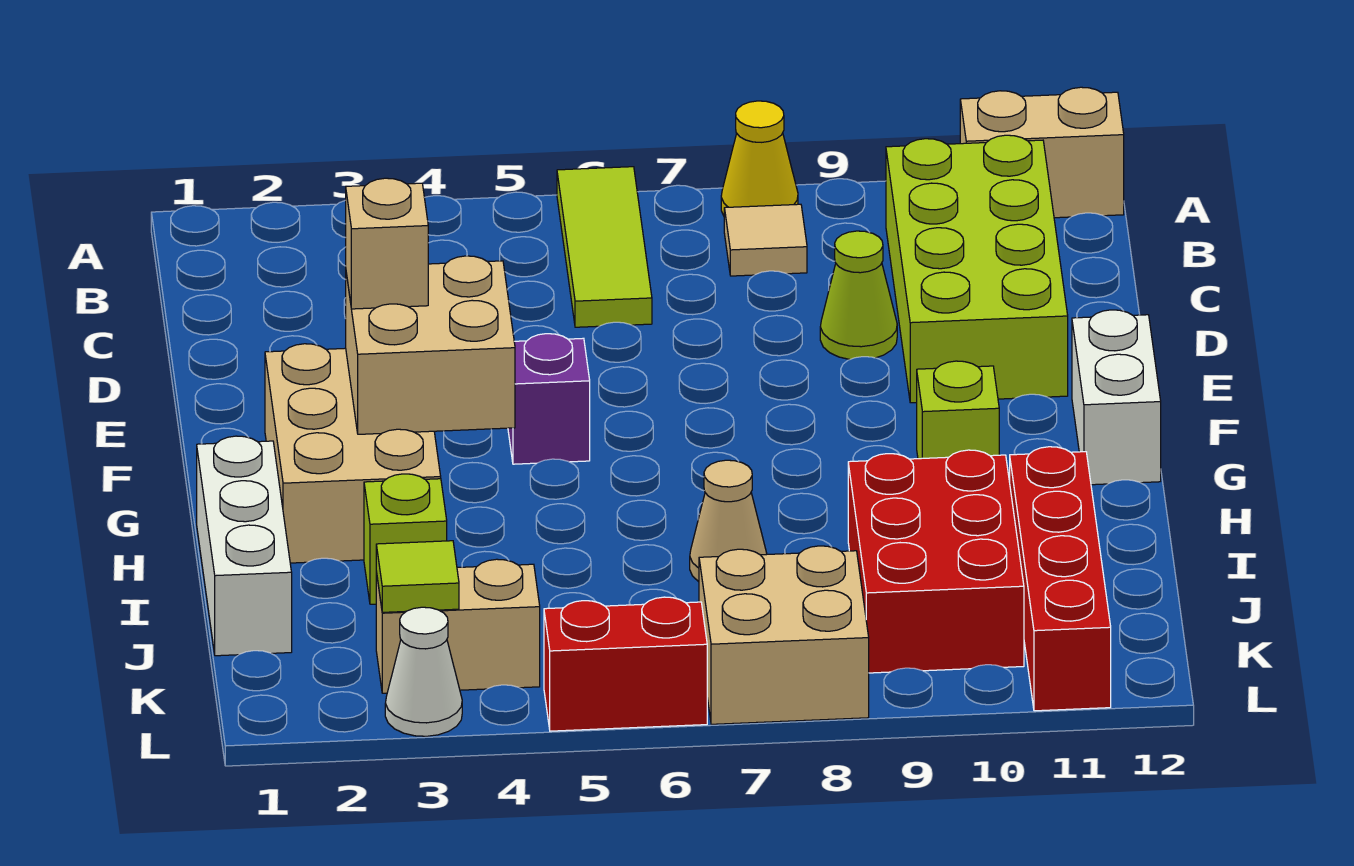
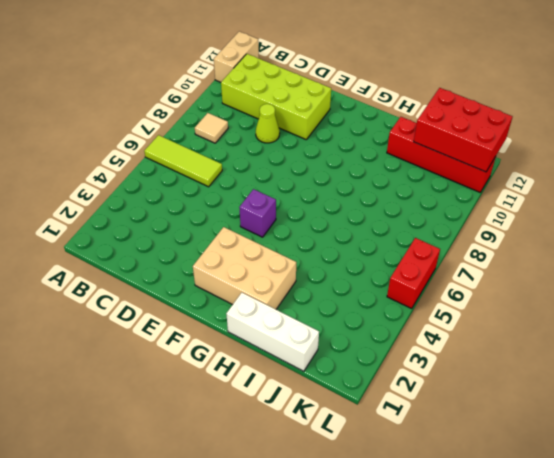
red 2x3 brick [414,88,513,172] -> red 2x3 brick moved to [848,450,1024,673]
none -> yellow 1x1 cone [721,101,798,216]
none -> white 1x2 brick [1072,310,1161,485]
none -> lime 1x1 brick [917,361,999,459]

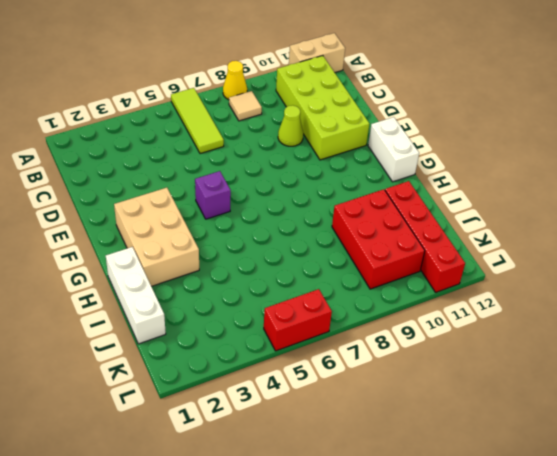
none -> lime 1x1 brick [917,361,999,459]
none -> lime 1x1 brick [364,474,447,604]
none -> tan 1x1 cone [690,460,767,582]

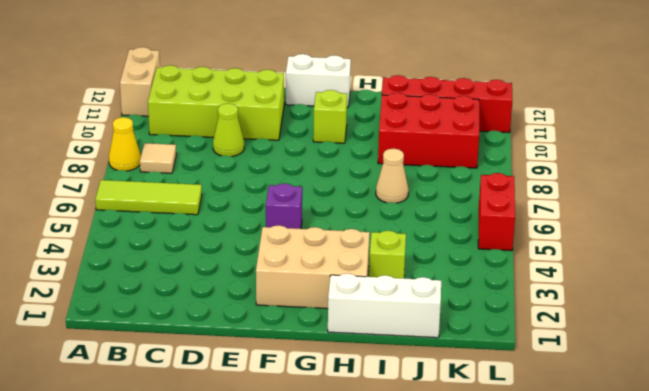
none -> tan 1x2 brick [376,559,540,693]
none -> tan 2x2 brick [699,546,869,724]
none -> white 1x1 cone [385,607,462,736]

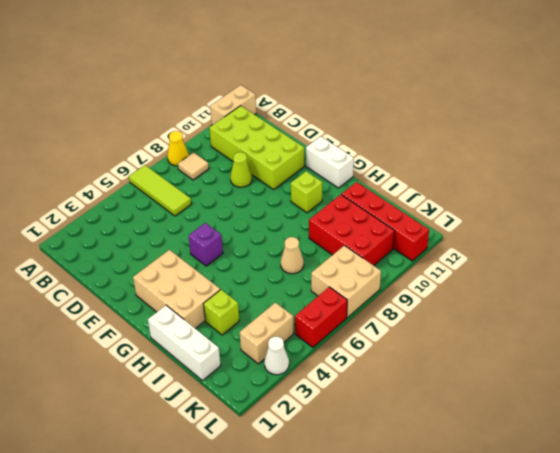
none -> tan 2x2 brick [346,256,515,434]
none -> lime 1x1 tile [376,541,459,612]
none -> tan 1x1 brick [346,178,428,309]

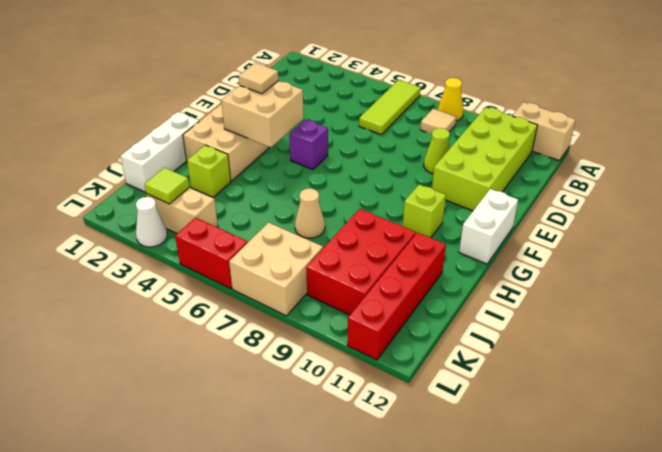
tan 1x1 tile [239,63,278,94] -> tan 1x1 brick [346,178,428,309]

